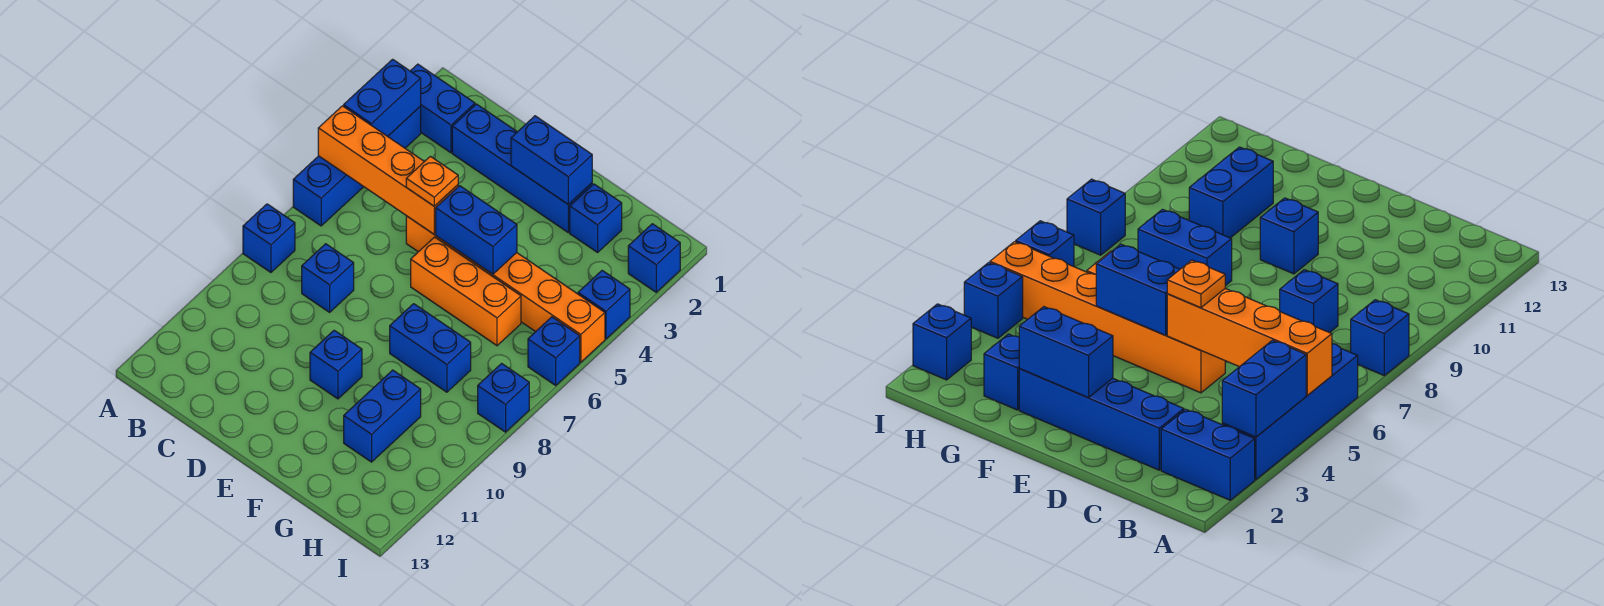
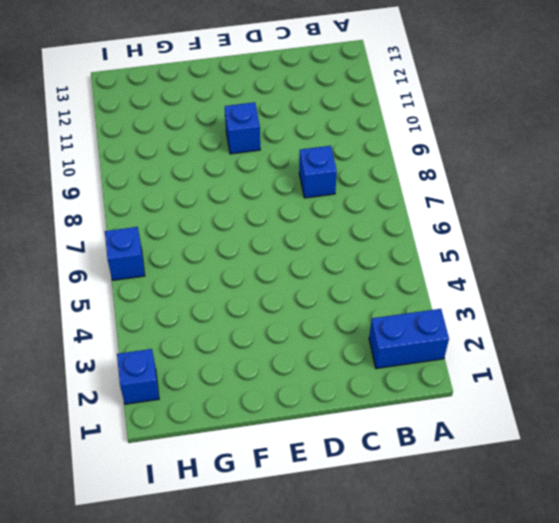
none -> blue 1x4 brick [293,107,421,226]
none -> blue 1x1 brick [243,204,295,272]
none -> blue 1x4 brick [452,104,592,232]

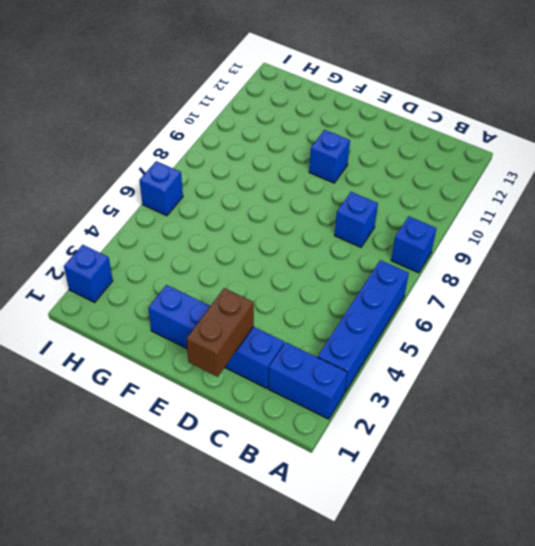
brown 1x2 brick [187,288,254,377] -> none
none -> orange 1x6 brick [406,216,605,362]
none -> orange 1x3 brick [411,237,521,346]
none -> blue 1x2 brick [390,304,471,392]

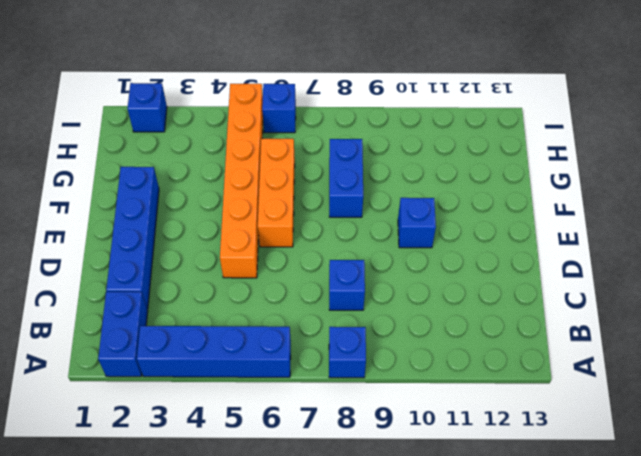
none -> blue 1x1 brick [570,184,622,252]
none -> blue 1x2 brick [344,370,421,462]
none -> blue 1x1 brick [578,270,630,339]

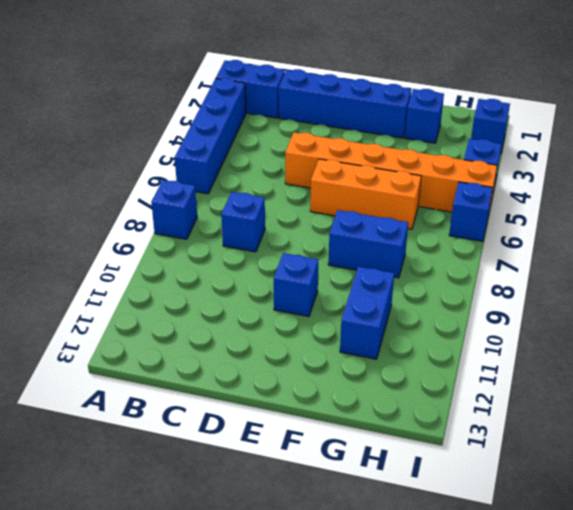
none -> blue 1x1 brick [478,364,529,432]
none -> blue 1x2 brick [344,59,421,136]
none -> orange 1x4 brick [318,106,458,234]

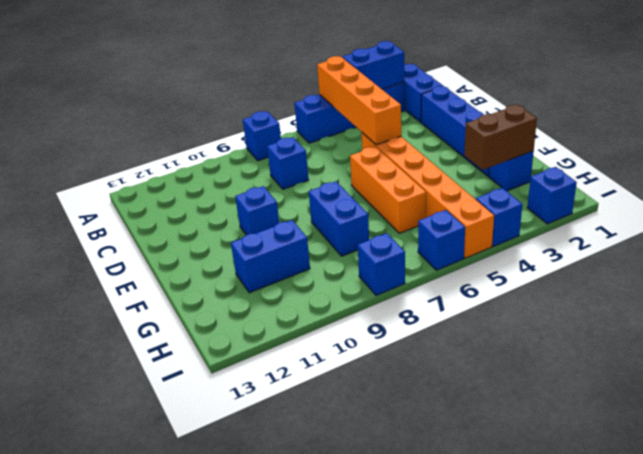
brown 1x2 brick [464,105,537,170] -> none
none -> blue 1x2 brick [511,116,592,204]
none -> blue 1x2 brick [436,186,517,274]
none -> orange 1x1 plate [406,156,458,206]

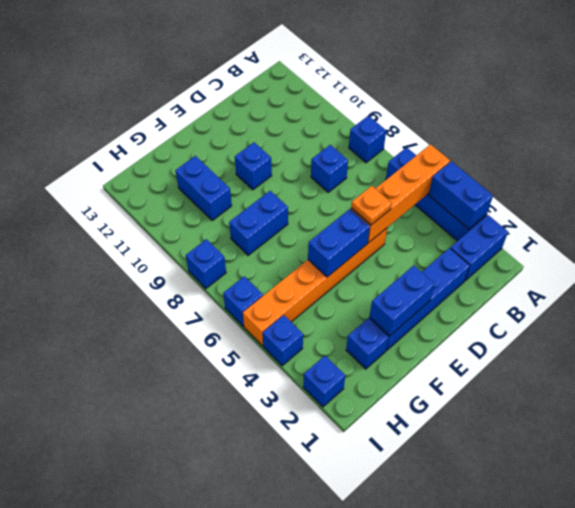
none -> orange 1x3 brick [411,237,521,346]

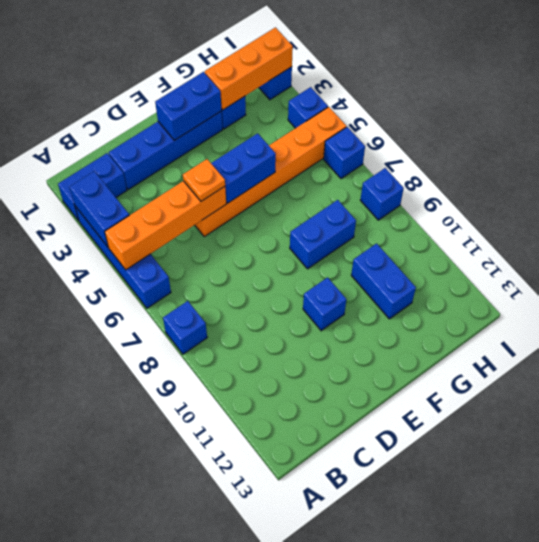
orange 1x3 brick [205,27,293,110] -> orange 1x3 brick moved to [411,237,521,346]
none -> blue 1x1 brick [302,244,354,312]

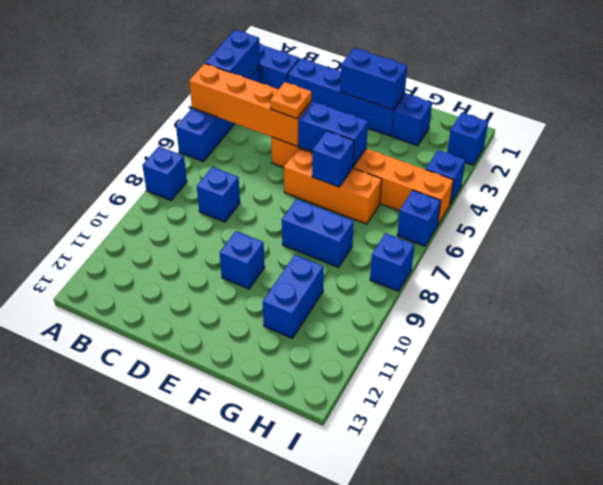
blue 1x1 brick [312,131,354,187] -> none

